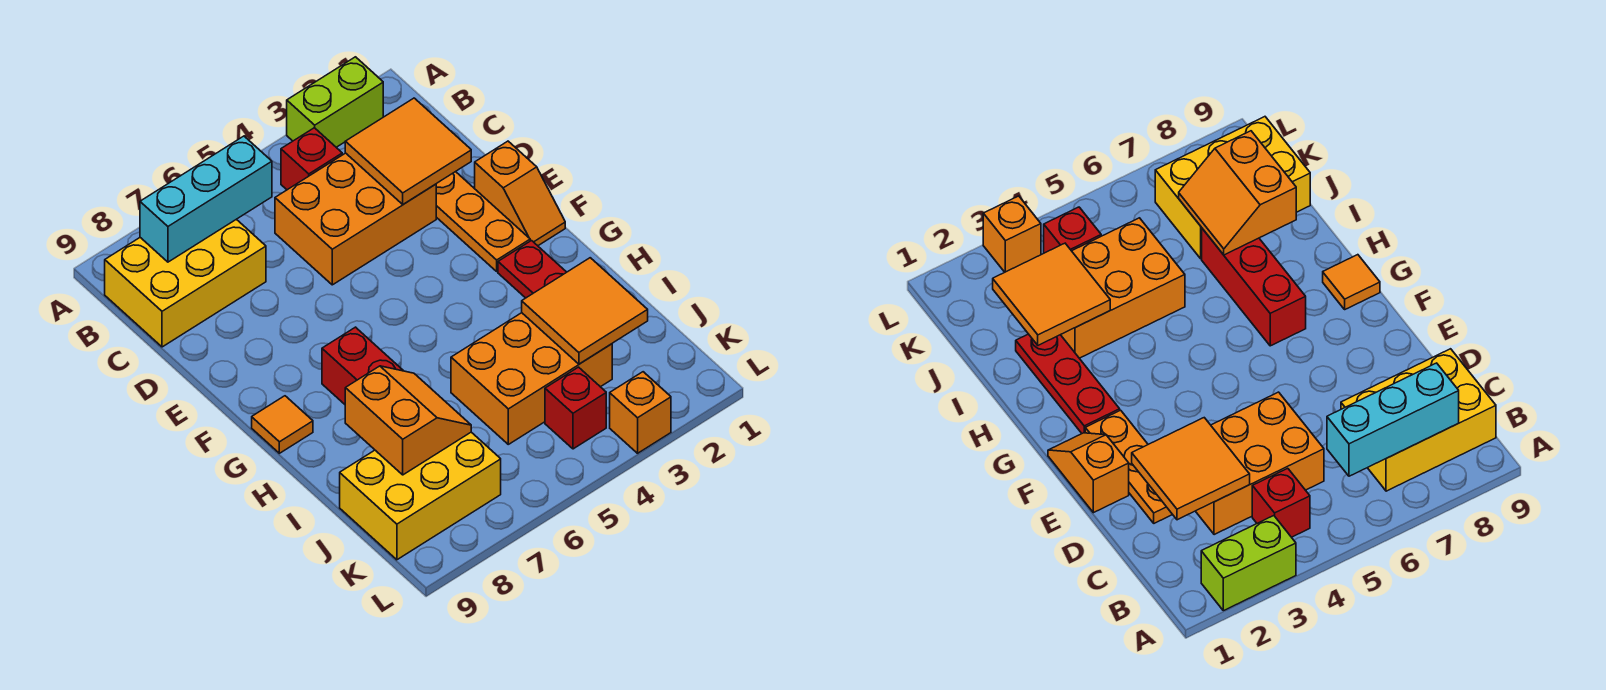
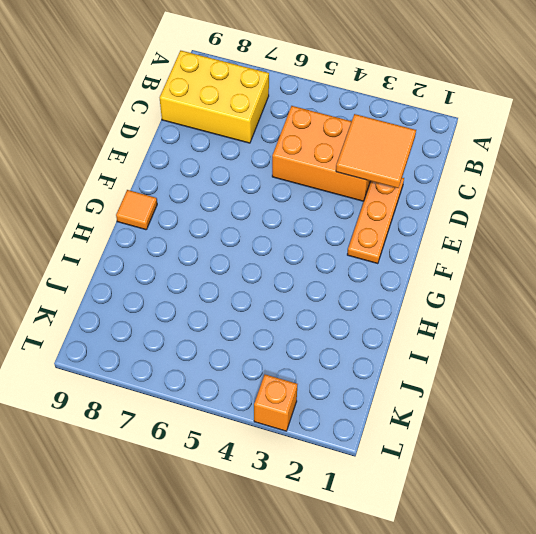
none -> lime 1x2 brick [287,57,383,147]
none -> red 1x1 brick [281,128,342,190]
none -> orange 1x2 slope [475,141,565,246]

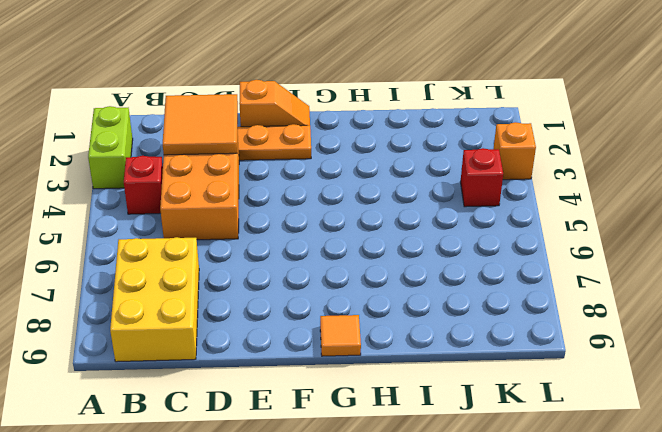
none -> red 1x3 plate [498,241,566,298]
none -> red 1x3 brick [322,327,403,404]
none -> orange 2x3 brick [451,313,612,444]

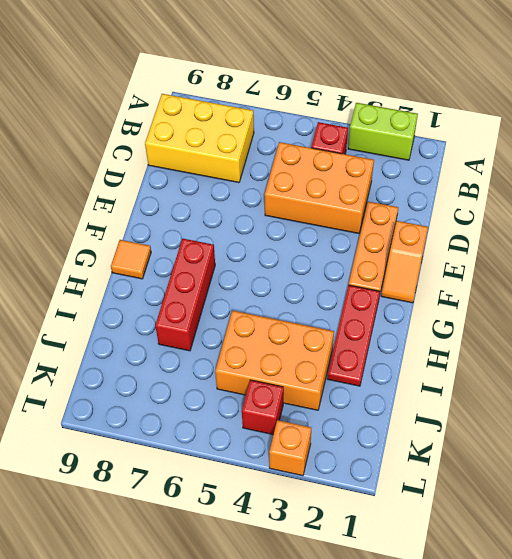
none -> yellow 2x3 brick [340,432,501,560]
none -> cyan 1x3 brick [140,136,272,262]
none -> orange 2x2 tile [345,98,471,204]

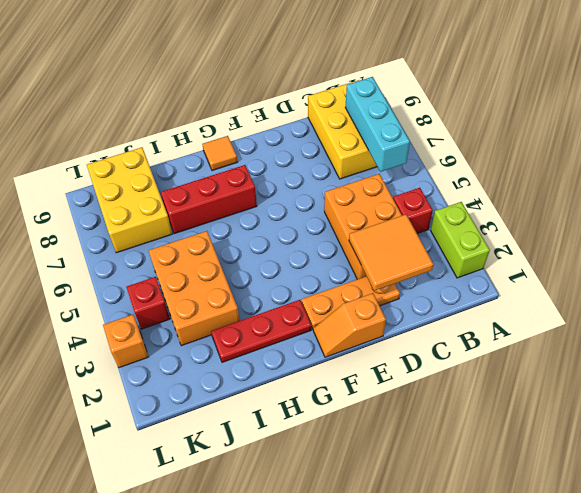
none -> orange 2x2 tile [522,258,648,364]
none -> orange 2x2 slope [345,366,471,475]

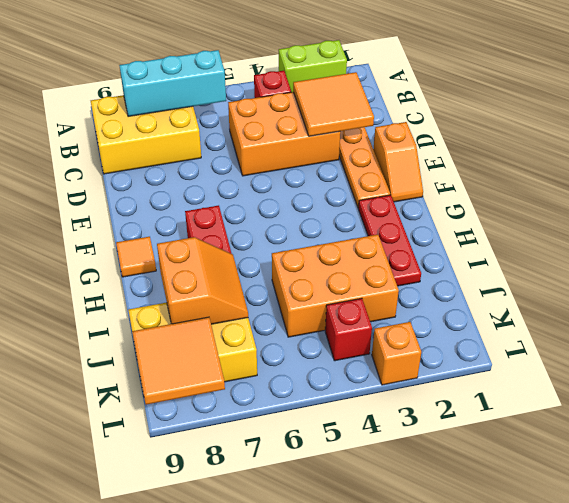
orange 2x2 tile [132,317,225,405] -> orange 2x2 tile moved to [522,258,648,364]

